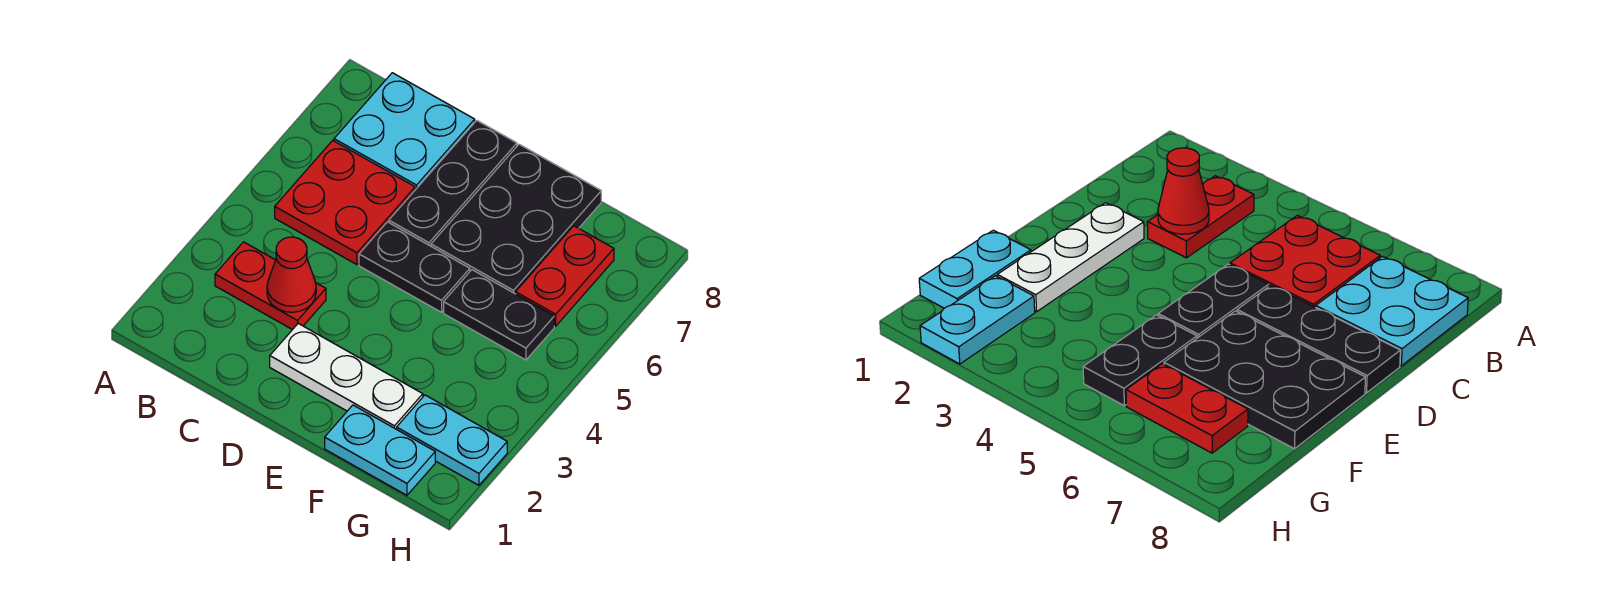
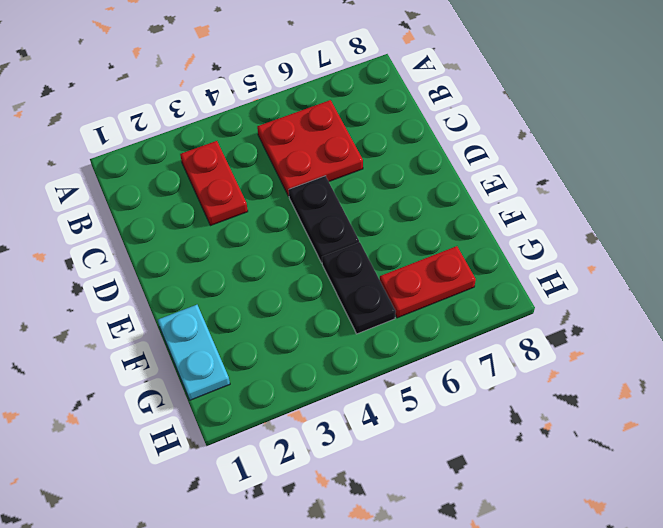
none -> cyan 2x2 plate [334,73,475,190]
none -> white 1x3 plate [270,324,423,429]
none -> black 1x3 plate [389,120,517,246]

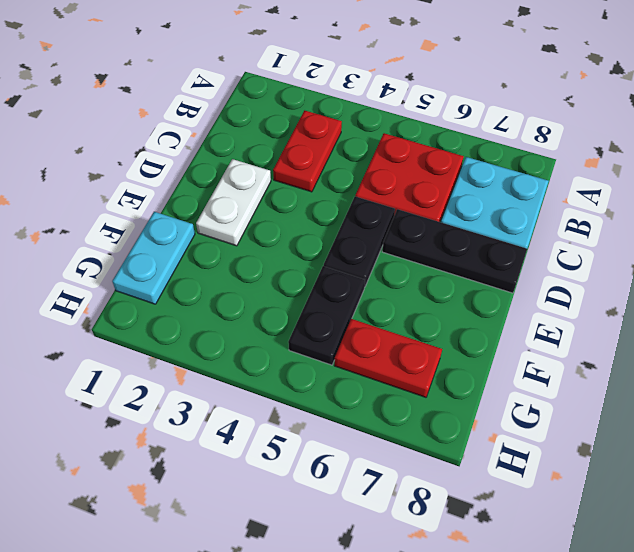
white 1x2 plate [196,159,271,246] -> white 1x3 plate [270,324,423,429]
none -> black 2x3 plate [431,144,601,294]
none -> cyan 1x2 plate [397,395,507,485]
none -> red 1x1 cone [267,237,316,312]

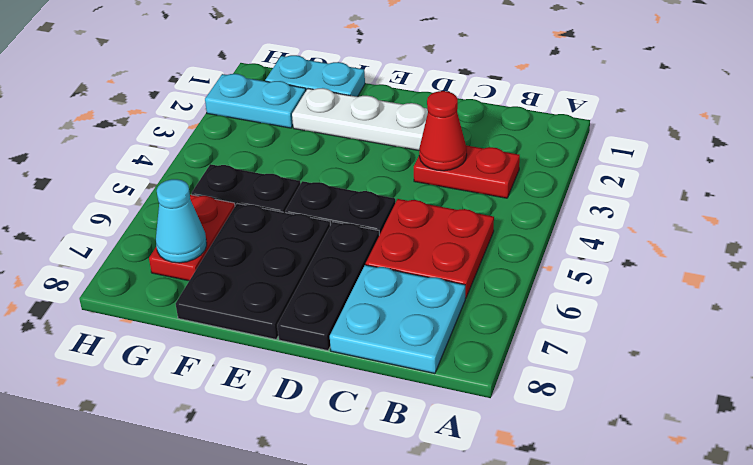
cyan 1x1 cone [156,179,207,263] -> none

